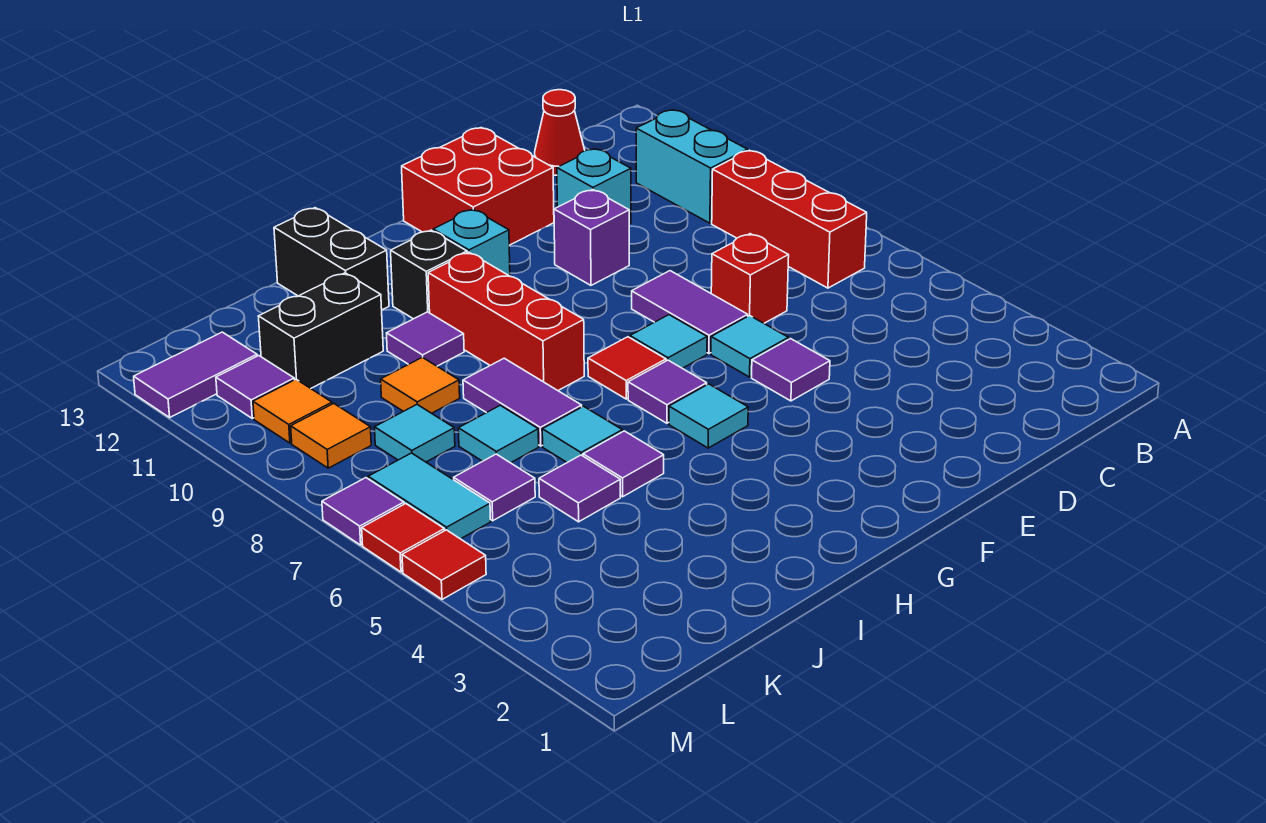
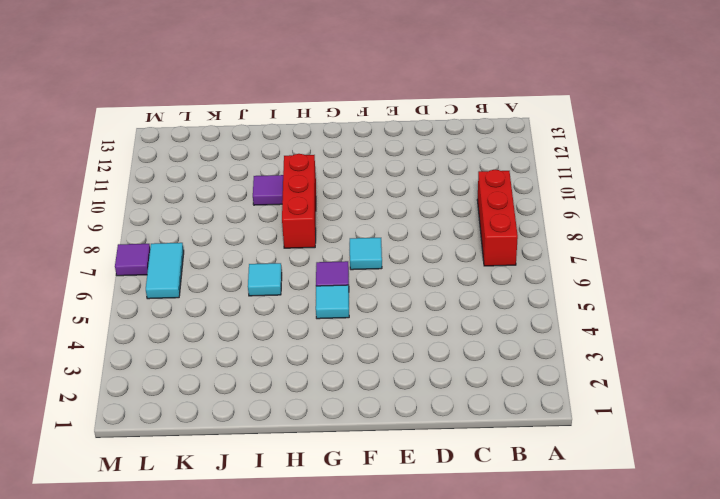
none -> cyan 1x2 brick [636,110,748,223]
none -> red 1x1 cone [535,90,585,175]
none -> red 1x1 brick [711,234,789,323]
none -> cyan 1x1 brick [557,149,631,224]

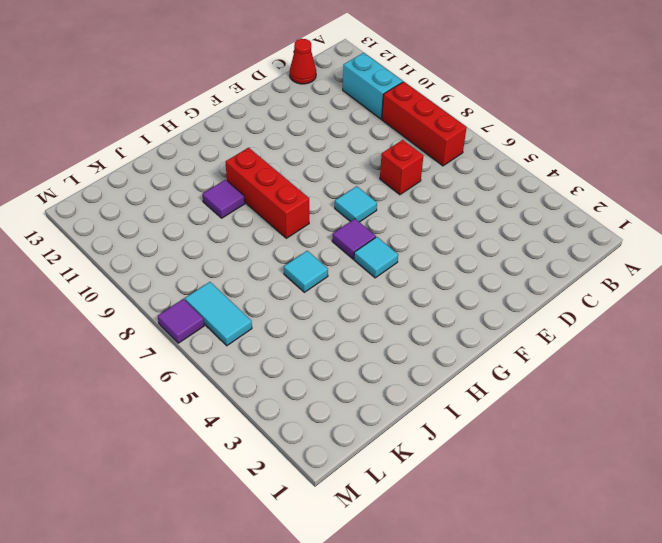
none -> cyan 1x1 brick [557,149,631,224]
none -> purple 1x1 tile [752,339,830,401]
none -> cyan 1x1 tile [711,316,788,377]
none -> purple 1x2 tile [632,271,748,354]

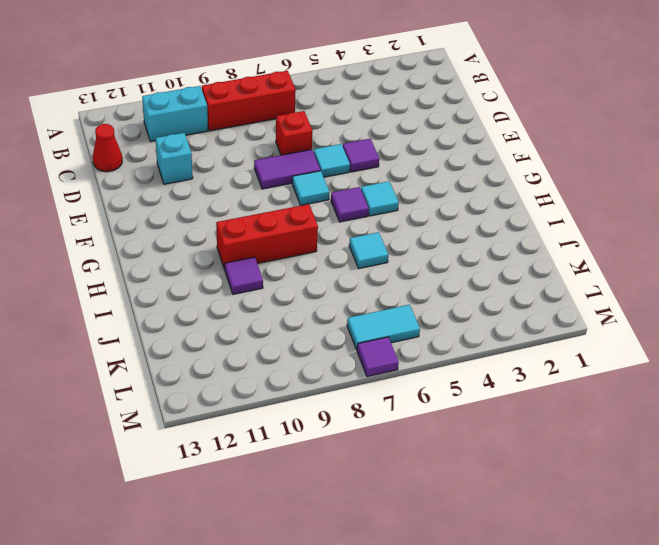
none -> purple 1x1 brick [554,190,629,285]
none -> red 2x2 brick [402,128,554,245]
none -> red 1x1 tile [588,337,666,399]
none -> cyan 1x1 brick [433,209,510,276]

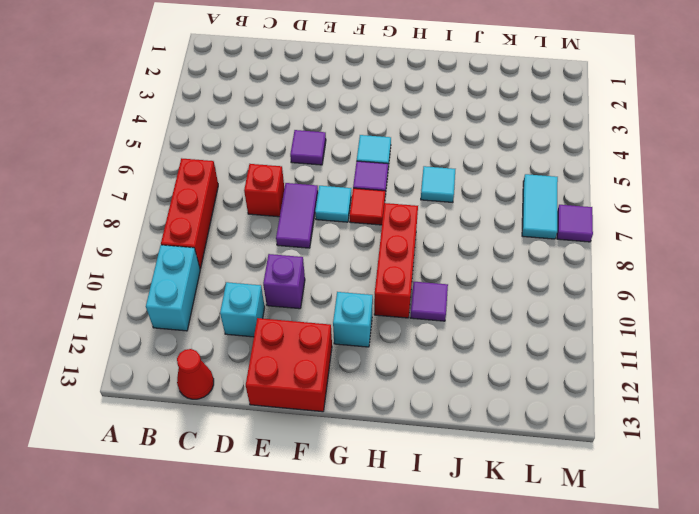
none -> cyan 1x1 tile [711,316,788,377]
none -> black 1x1 brick [391,230,467,319]
none -> purple 1x1 tile [583,431,664,497]
none -> purple 1x2 tile [463,358,582,446]

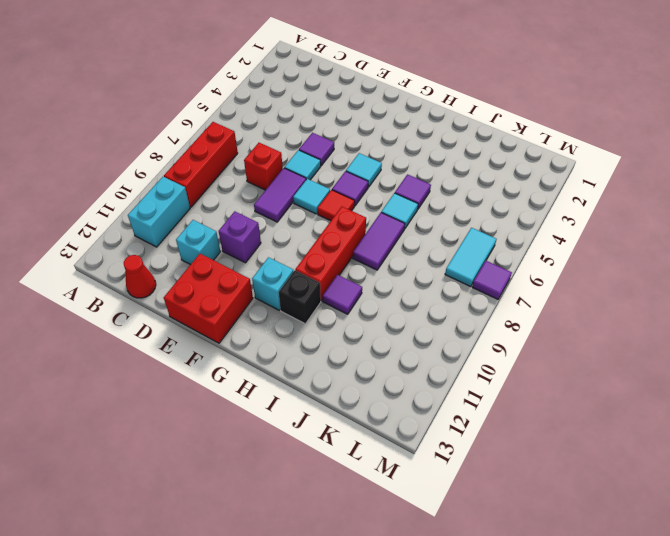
none -> black 1x2 brick [274,208,389,310]
none -> purple 1x1 tile [539,455,620,522]
none -> cyan 1x1 tile [458,405,539,463]
none -> orange 1x1 tile [381,357,460,413]

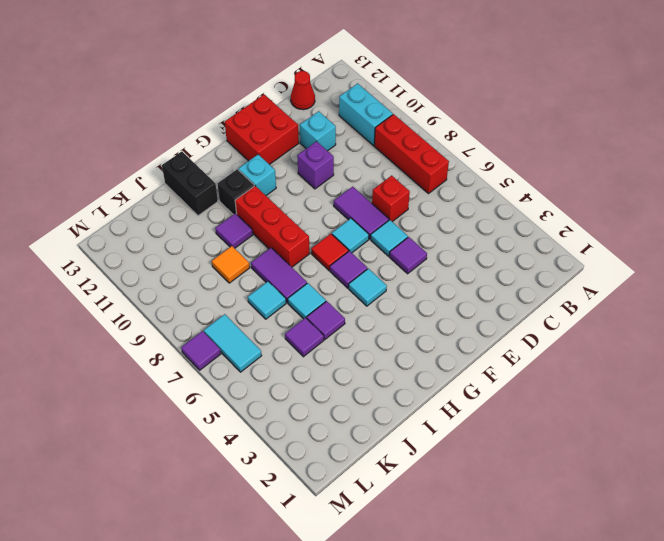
none -> black 1x2 brick [258,273,383,388]
none -> purple 1x1 tile [454,454,535,521]
none -> cyan 1x1 tile [375,405,455,462]
none -> orange 1x1 tile [291,404,371,468]

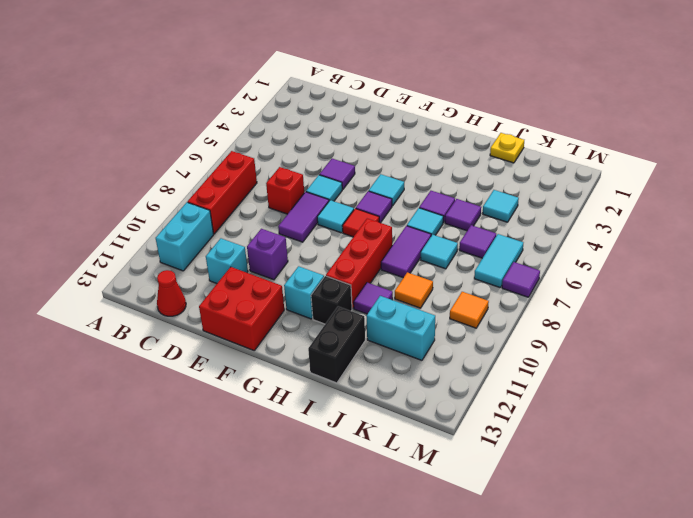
yellow 1x1 plate [490,133,524,163] -> none
cyan 1x2 brick [367,296,435,360] -> black 1x2 brick [258,273,383,388]
cyan 1x1 tile [483,190,519,222] -> cyan 1x1 tile moved to [375,405,455,462]
none -> orange 1x1 tile [253,379,332,443]
none -> purple 1x1 tile [216,356,294,418]
none -> purple 1x2 tile [134,332,257,417]
none -> red 1x1 tile [402,530,486,599]

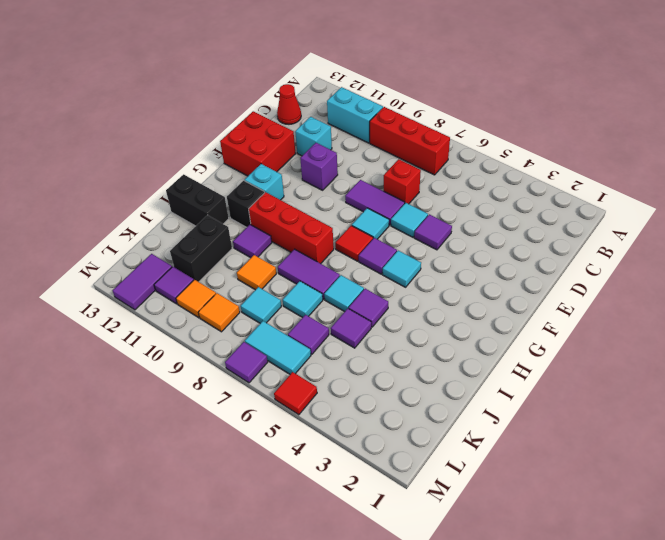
none -> red 1x1 tile [362,504,444,572]

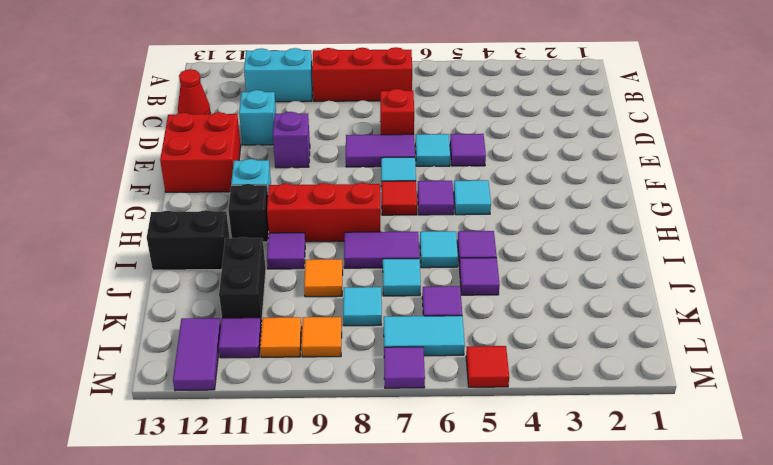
none -> red 1x1 tile [362,504,444,572]

